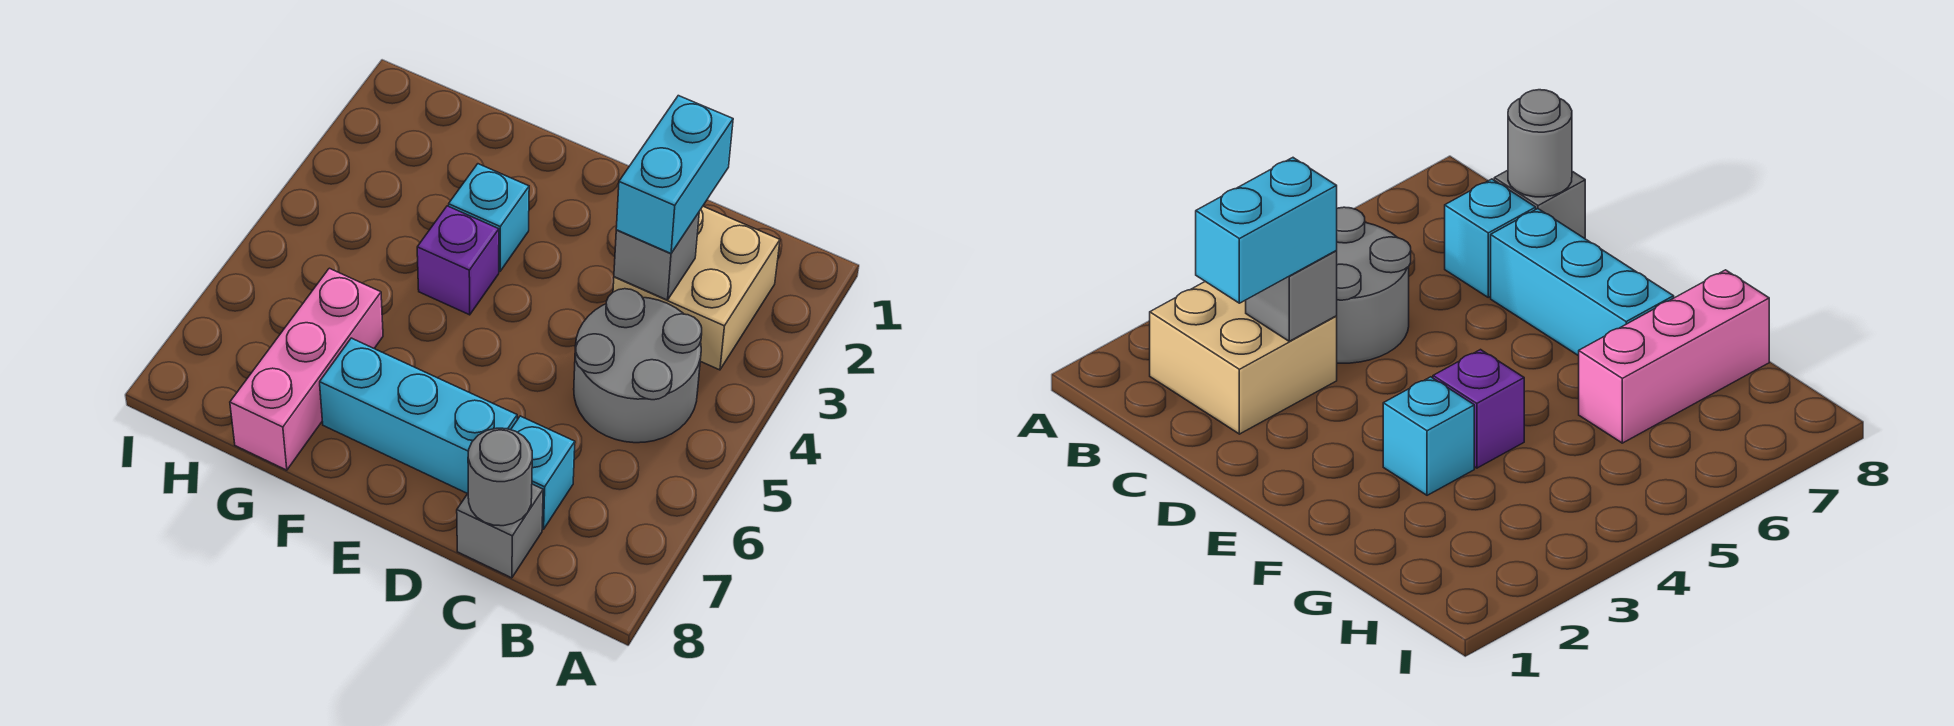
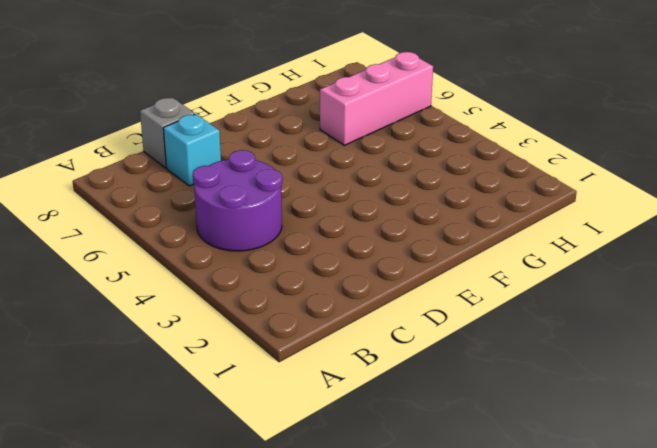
purple 2x2 round brick [193,150,282,251] -> grey 2x2 round brick [574,289,702,443]
pink 1x3 brick [320,52,433,145] -> pink 1x3 brick turned to [230,268,383,470]
none -> tan 2x2 brick [613,206,780,370]
none -> cyan 1x3 brick [320,338,517,494]

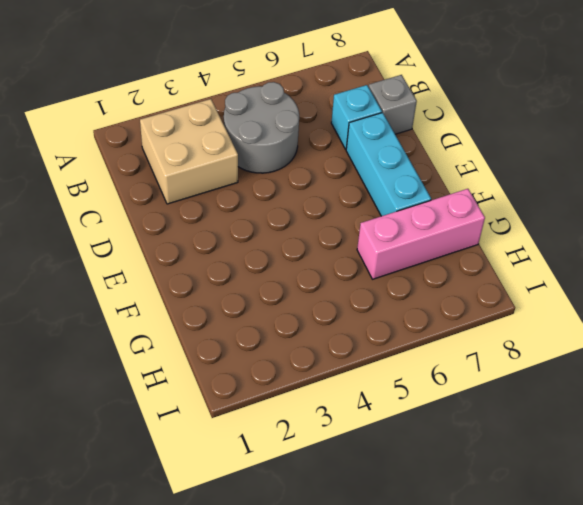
none -> cyan 1x1 brick [449,164,529,271]
none -> purple 1x1 brick [417,206,499,315]

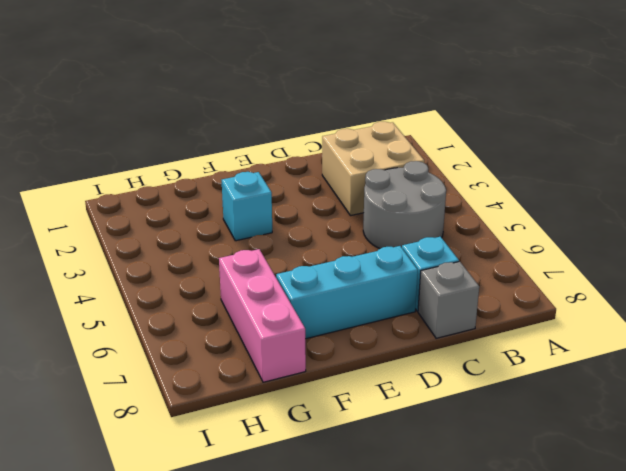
none -> purple 1x1 brick [417,206,499,315]
none -> grey 1x1 brick [614,213,699,300]

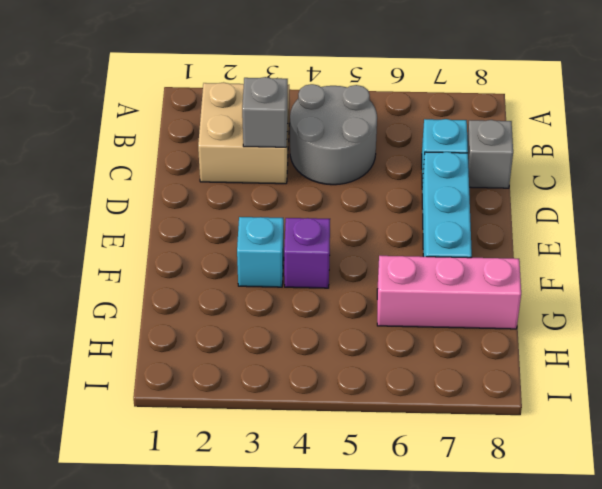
none -> grey 1x1 round brick [468,428,532,526]
none -> cyan 1x2 brick [616,96,733,253]

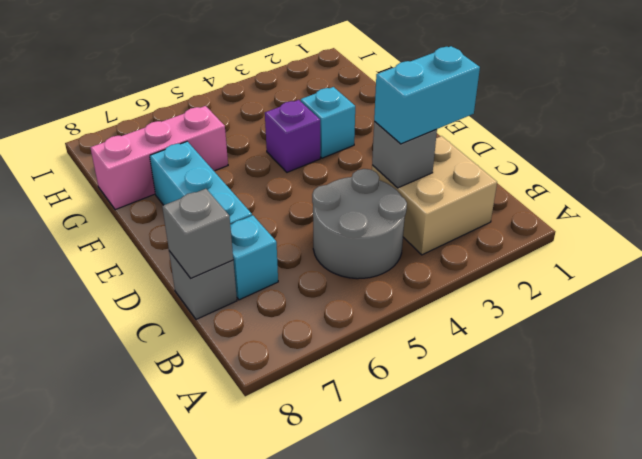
grey 1x1 brick [162,189,233,278] -> grey 1x1 round brick [468,428,532,526]

